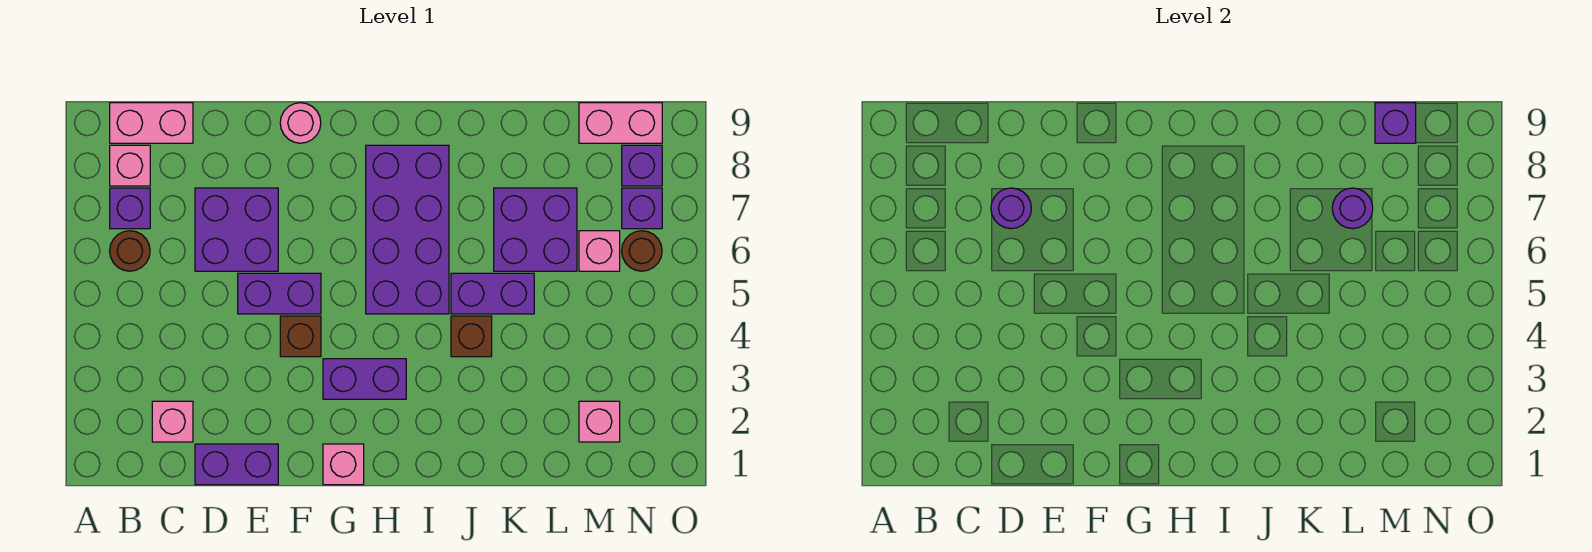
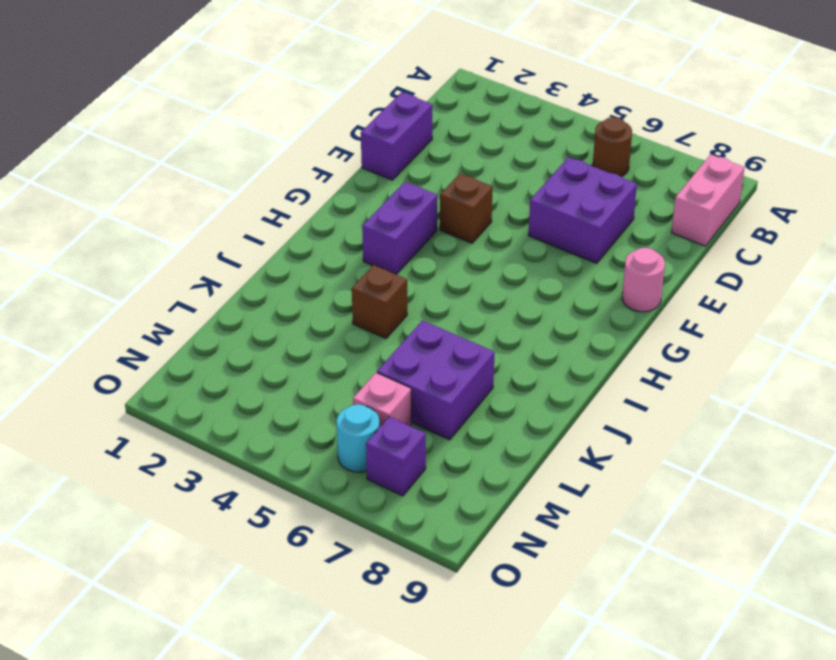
cyan 1x1 round brick [337,404,379,472] -> brown 1x1 round brick [622,231,662,271]
none -> purple 1x1 brick [110,188,150,229]
none -> pink 1x1 brick [110,145,150,186]
none -> pink 1x1 brick [152,401,193,442]

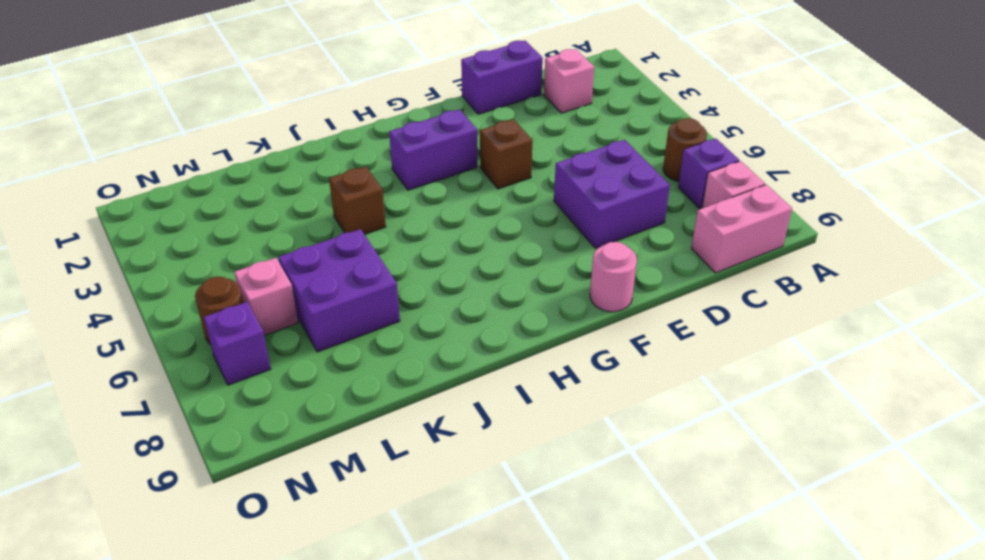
none -> purple 1x2 brick [238,273,321,314]
none -> pink 1x1 brick [323,444,364,485]
none -> purple 2x4 brick [366,145,449,314]

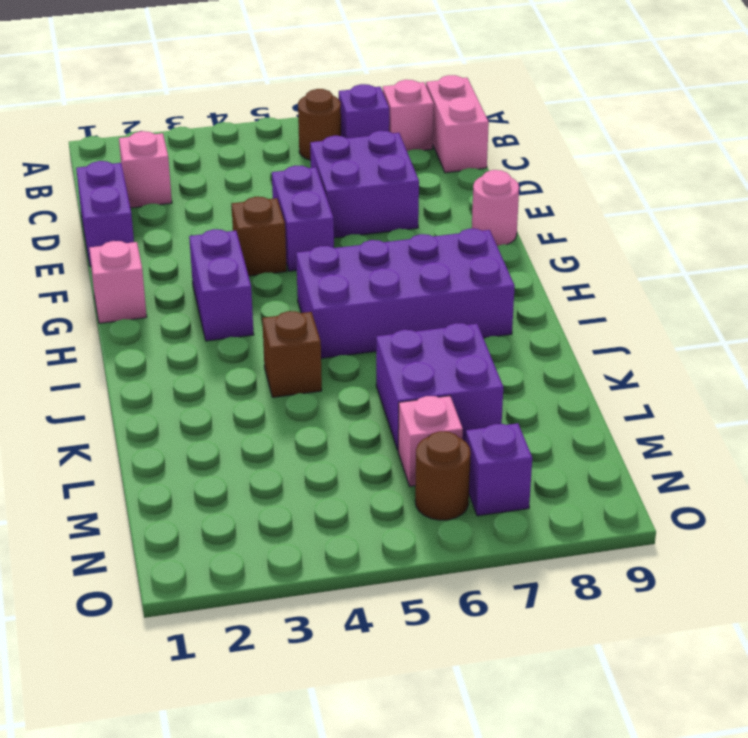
none -> purple 1x2 brick [451,273,534,314]
none -> pink 1x1 brick [579,401,620,442]
none -> pink 1x2 brick [579,103,662,143]

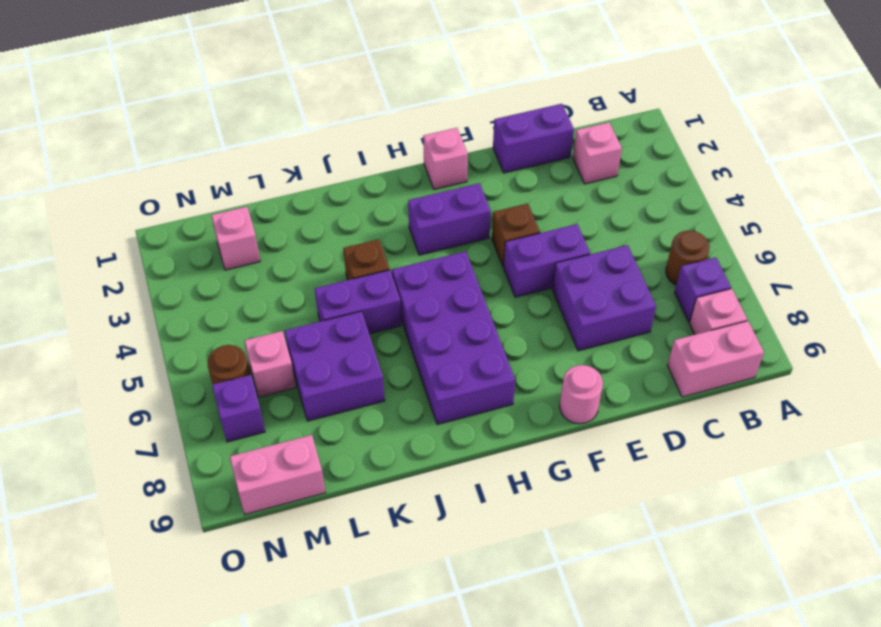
none -> purple 1x1 brick [622,145,662,186]
none -> purple 1x1 round brick [991,188,1031,229]
none -> purple 1x1 round brick [1332,188,1373,229]

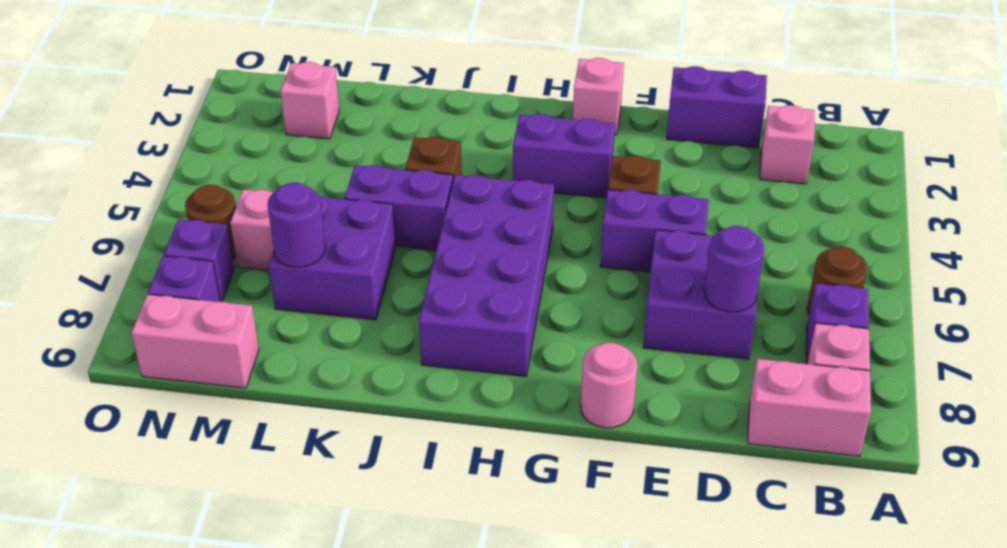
none -> purple 1x1 brick [1375,103,1416,143]

